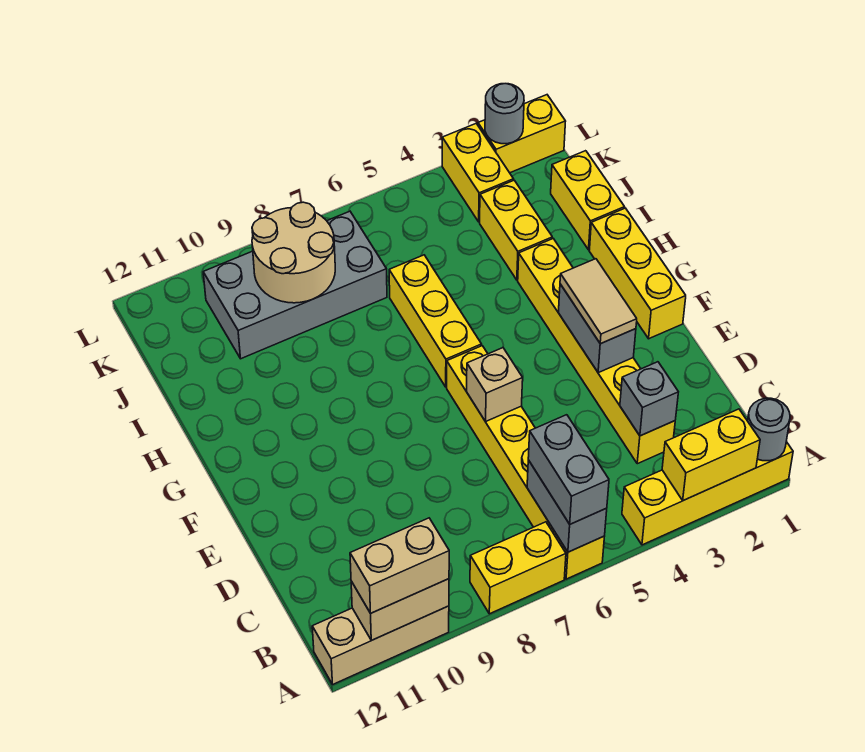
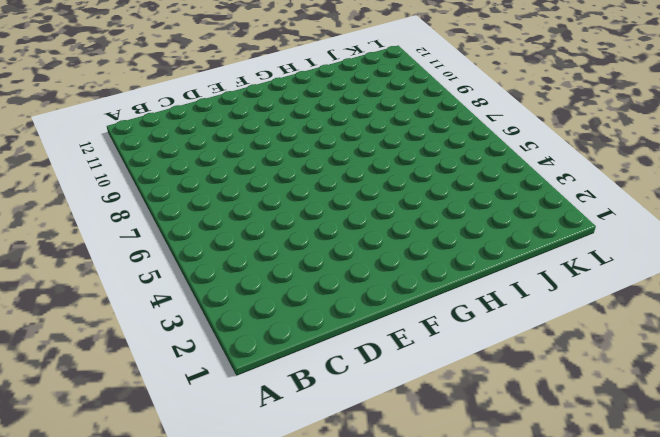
none -> yellow 1x4 brick [622,442,793,545]
none -> yellow 1x6 brick [447,346,605,579]
none -> yellow 1x2 brick [470,522,566,614]

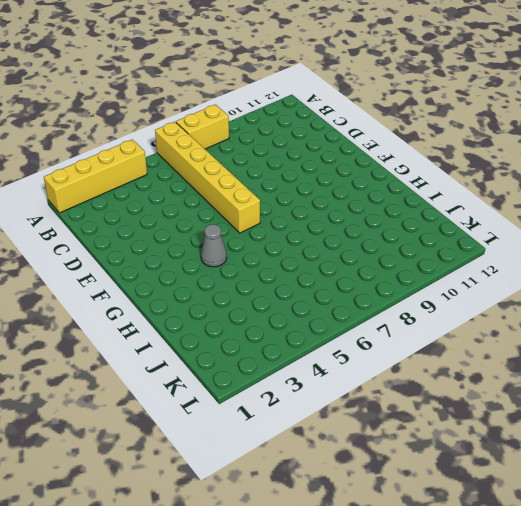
grey 1x1 cone [201,224,227,267] -> none
none -> tan 1x3 brick [312,606,449,684]
none -> yellow 1x6 brick [518,239,675,464]
none -> yellow 1x3 brick [589,208,686,339]

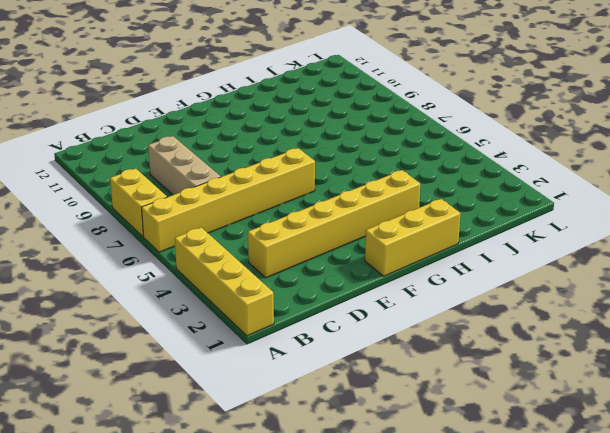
tan 1x3 brick [148,136,221,195] -> tan 1x3 brick moved to [312,606,449,684]
none -> yellow 1x3 brick [389,255,482,387]
none -> yellow 1x2 brick [551,151,625,250]
none -> yellow 1x2 brick [480,180,552,280]

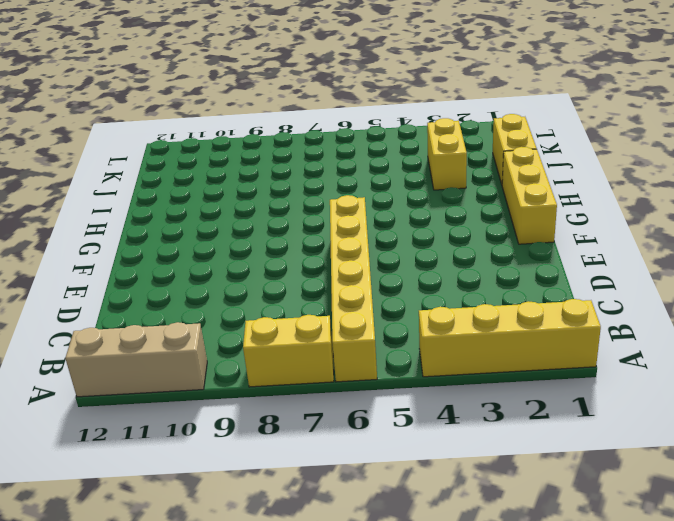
none -> yellow 1x6 brick [518,239,675,464]
none -> yellow 1x3 brick [389,255,482,387]
none -> grey 2x4 brick [203,211,387,359]

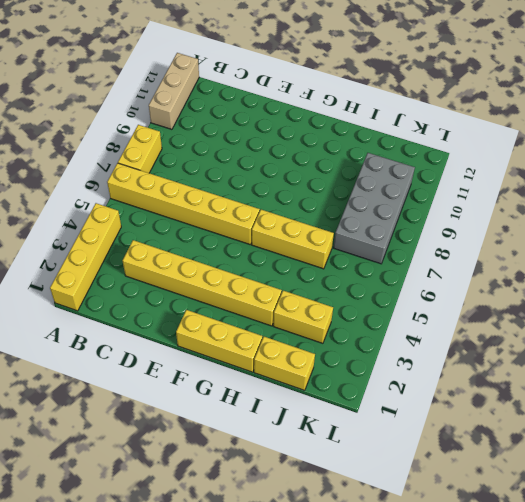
none -> yellow 1x2 brick [442,124,513,222]
none -> yellow 1x2 brick [478,95,566,173]
none -> grey 1x1 round brick [748,398,790,461]

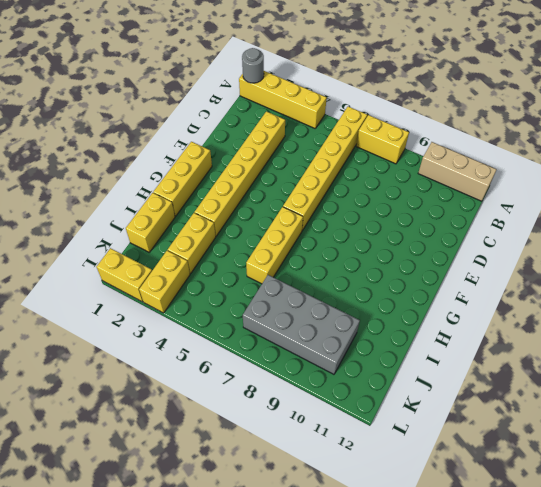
none -> yellow 1x2 brick [662,409,760,501]
none -> grey 1x2 brick [527,460,607,552]
none -> tan 1x2 brick [351,579,449,640]

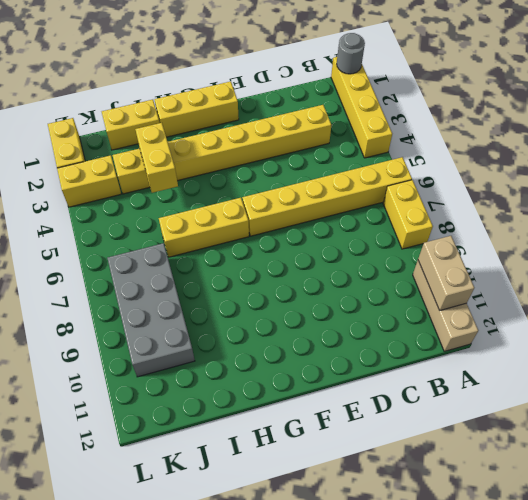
yellow 1x2 brick [135,123,178,193] -> yellow 1x2 brick moved to [662,409,760,501]
none -> grey 1x2 brick [527,460,607,552]
none -> grey 1x1 brick [620,362,678,436]
none -> grey 1x2 brick [558,284,636,373]

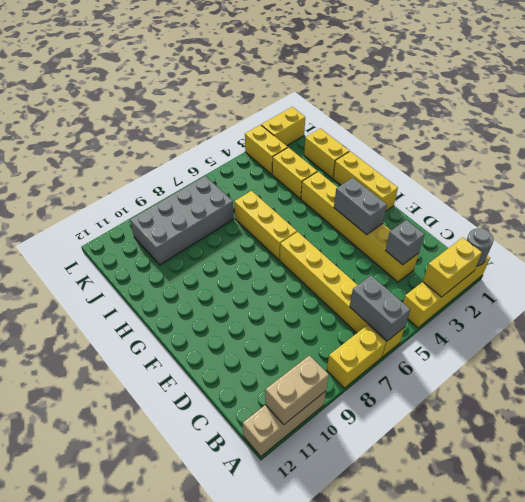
none -> tan 1x1 brick [467,348,523,422]
none -> tan 2x2 round brick [252,202,335,303]
none -> grey 1x1 round brick [485,84,524,144]

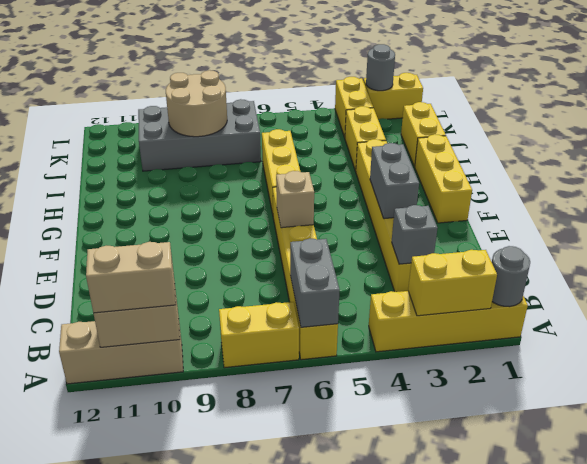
none -> grey 1x2 brick [528,415,609,524]
none -> tan 1x2 tile [560,259,637,344]

